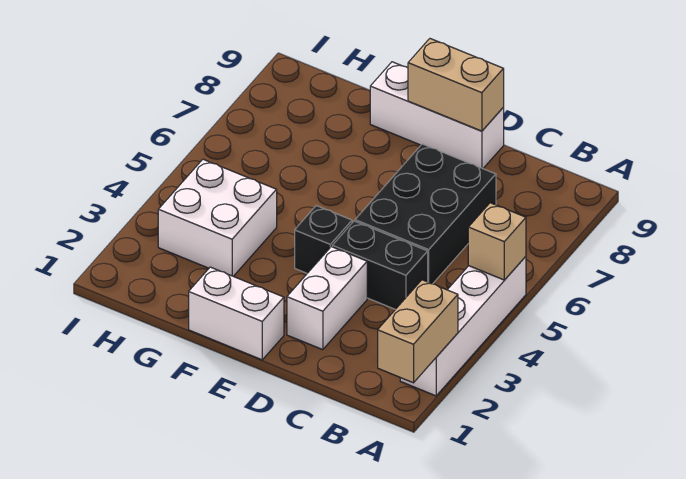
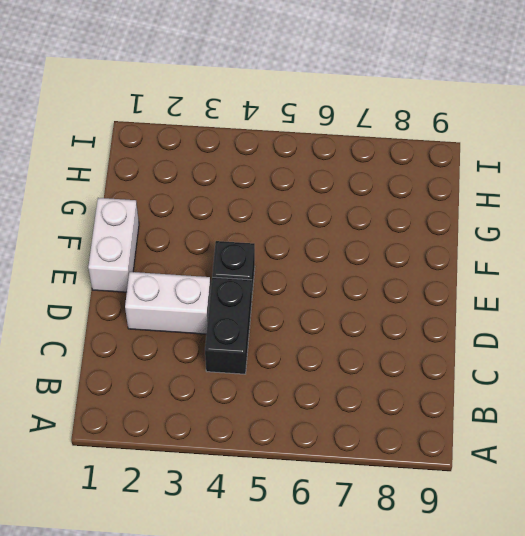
none -> white 1x4 brick [400,256,526,396]
none -> black 2x3 brick [355,144,496,284]

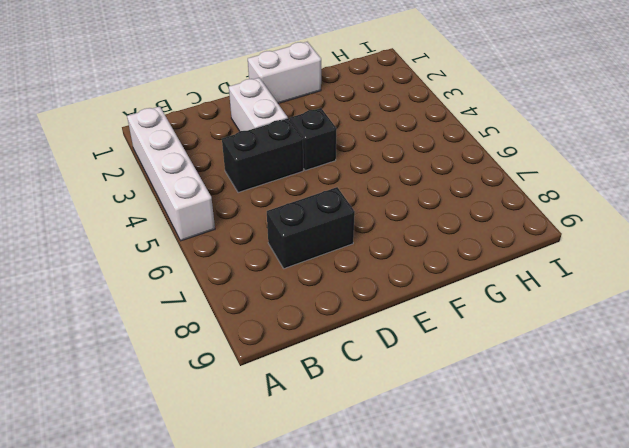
black 1x2 brick [267,187,355,269] -> black 2x3 brick [355,144,496,284]
none -> white 1x3 brick [370,62,504,169]
none -> white 2x2 brick [158,159,277,276]

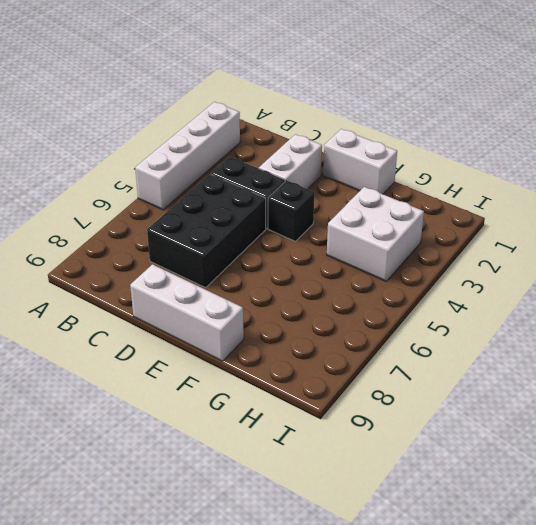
none -> tan 1x2 brick [378,280,458,383]
none -> tan 1x1 brick [468,203,526,280]

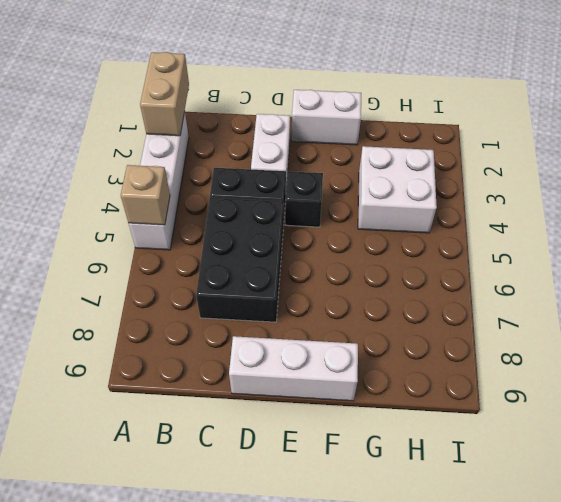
none -> tan 1x2 brick [408,39,504,131]

